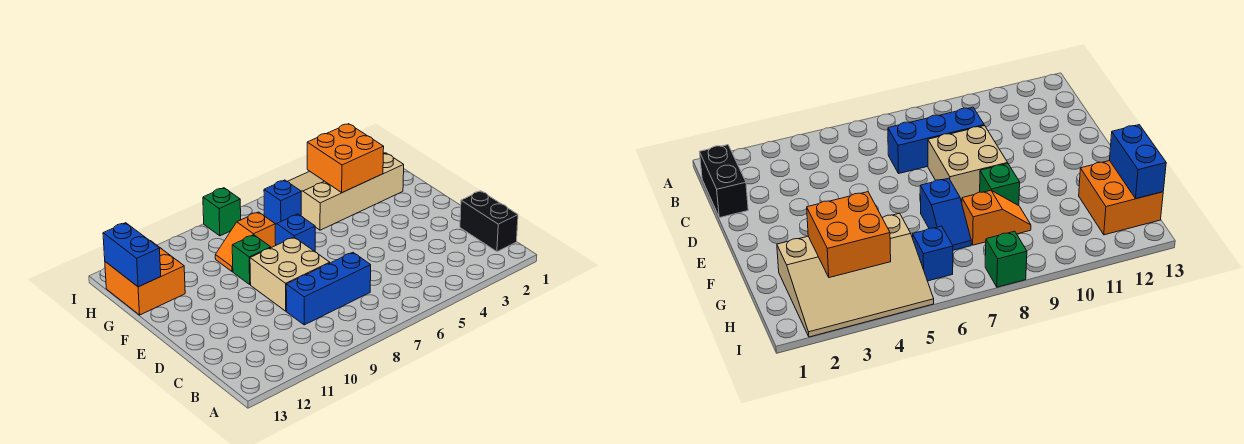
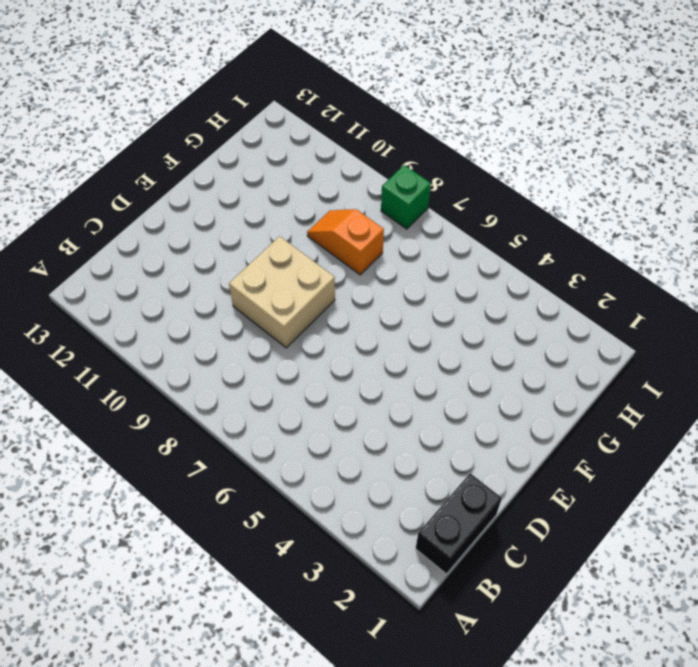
none -> blue 1x3 brick [286,252,371,325]
none -> blue 1x2 slope [275,214,315,252]
none -> green 1x1 brick [232,235,271,284]

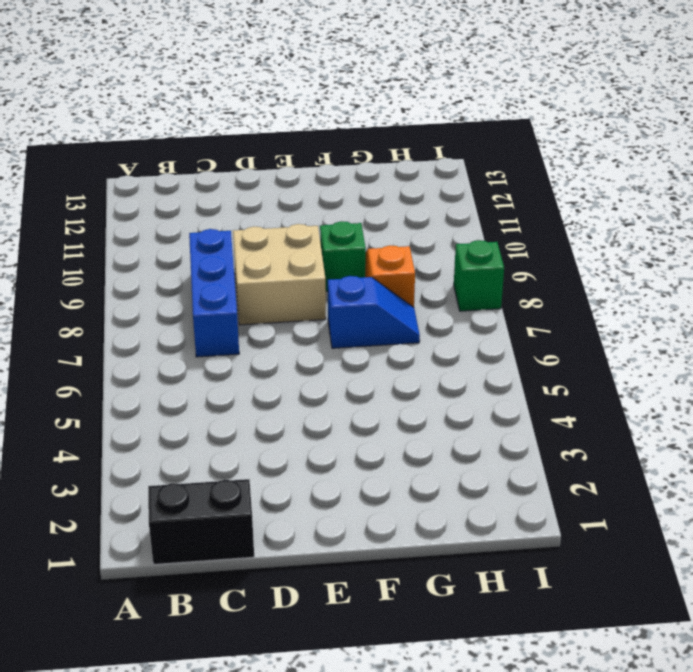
none -> tan 3x4 slope [287,153,404,230]
none -> orange 2x2 brick [105,241,185,315]
none -> blue 1x1 brick [264,180,301,224]

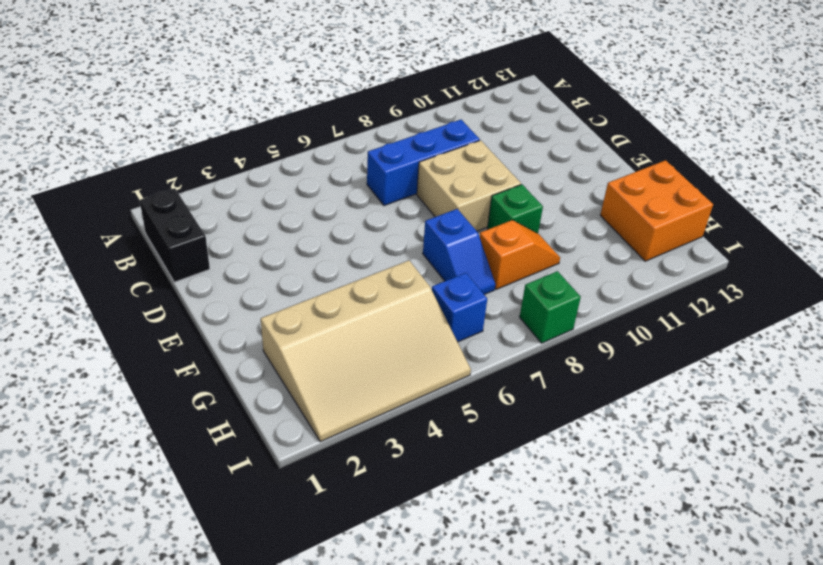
none -> orange 2x2 brick [307,124,384,193]
none -> blue 1x2 brick [103,223,161,287]

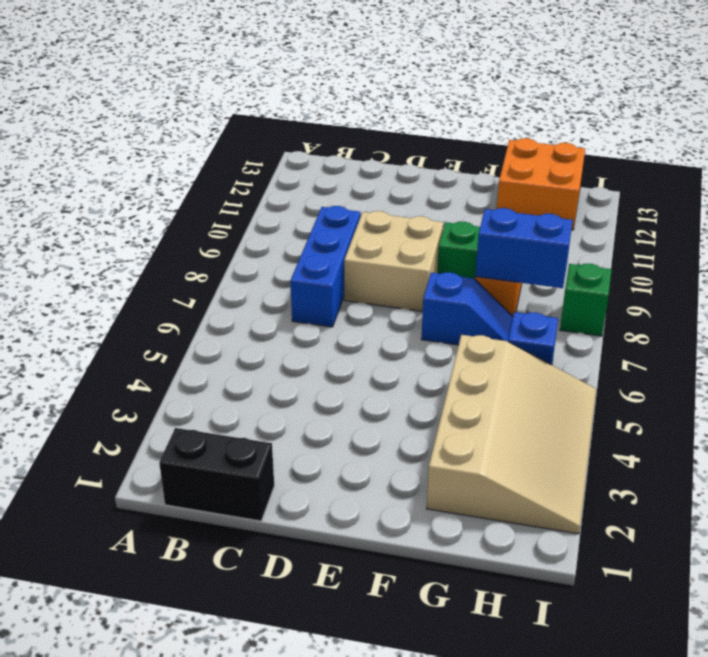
blue 1x2 brick [475,208,573,288] -> blue 1x2 brick moved to [103,223,161,287]
none -> orange 2x2 brick [307,124,384,193]

